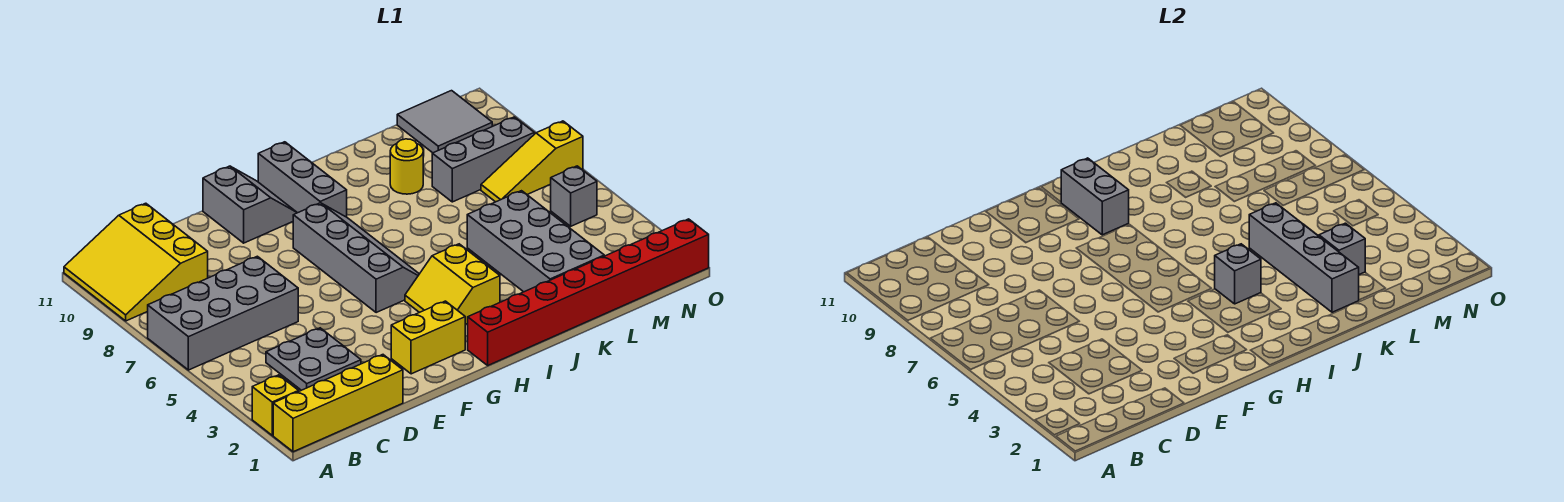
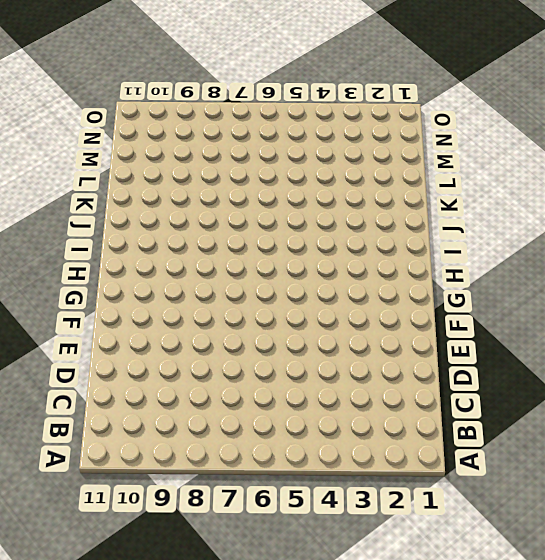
none -> yellow 1x4 brick [273,355,403,452]
none -> yellow 1x1 brick [252,375,299,435]
none -> grey 2x4 brick [148,256,298,370]

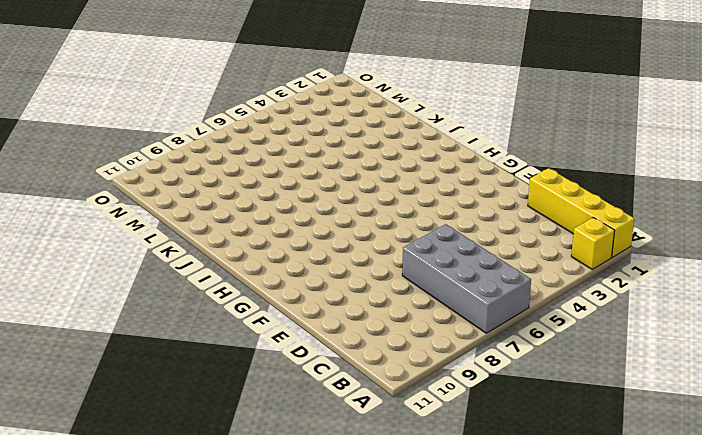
none -> yellow 3x3 slope [64,203,208,321]
none -> grey 2x2 plate [266,328,361,390]
none -> yellow 1x2 brick [391,301,465,374]

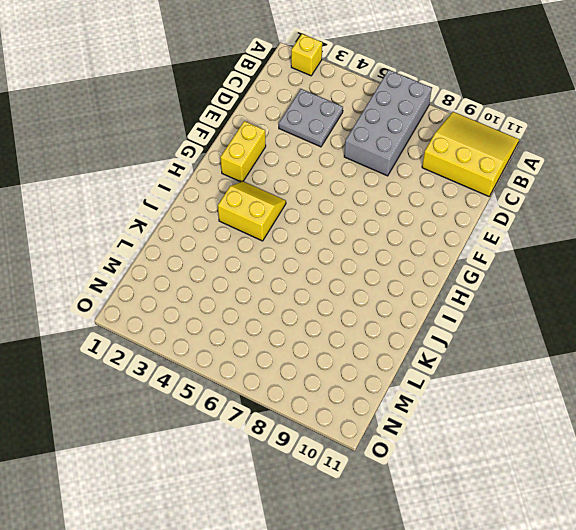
none -> yellow 1x4 brick [273,355,403,452]
none -> grey 2x2 slope [203,166,297,243]
none -> grey 2x4 slope [293,203,419,313]

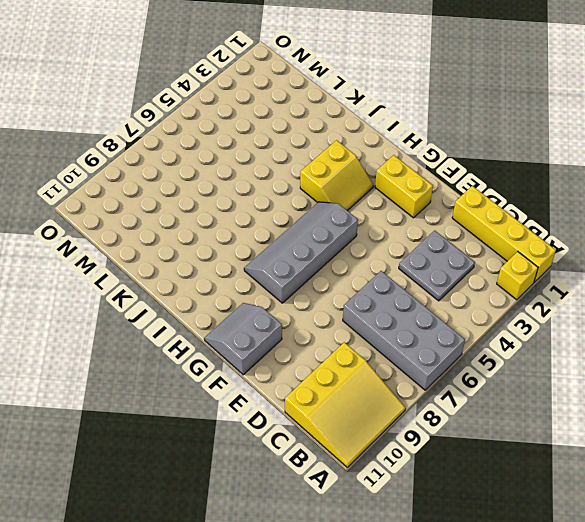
none -> red 1x8 brick [468,219,709,365]
none -> grey 1x3 brick [258,142,347,217]
none -> grey 2x4 brick [467,191,604,292]

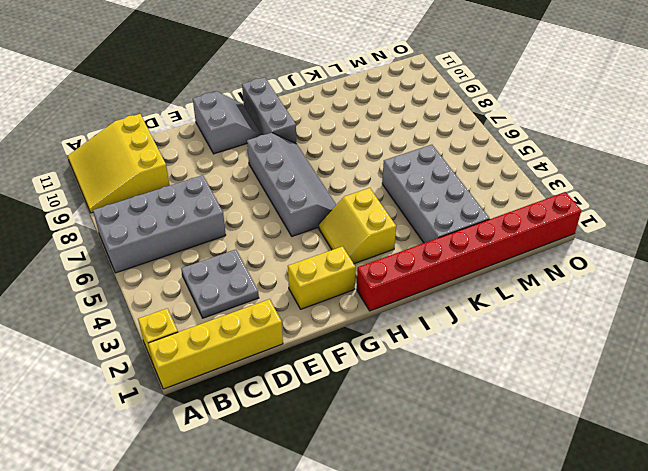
none -> yellow 1x1 round brick [390,139,423,194]
none -> grey 1x3 brick [432,117,534,202]
none -> yellow 1x3 slope [481,121,583,202]

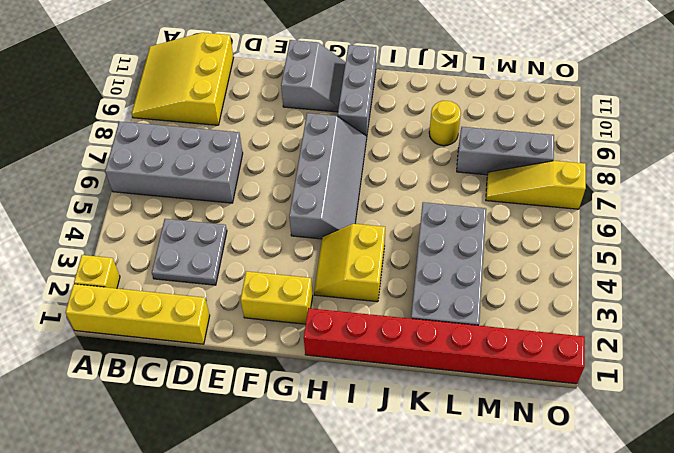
none -> grey 2x2 tile [397,91,492,153]
none -> grey 1x1 brick [551,166,597,226]
none -> grey 1x2 brick [1061,158,1129,235]

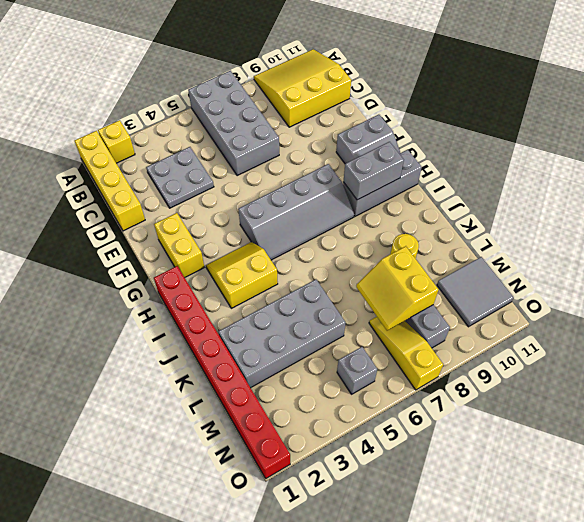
yellow 2x2 slope [356,246,438,331] -> none
none -> grey 1x1 brick [1215,244,1261,304]
none -> grey 1x4 brick [1249,203,1359,312]
none -> grey 1x1 brick [1319,223,1365,274]

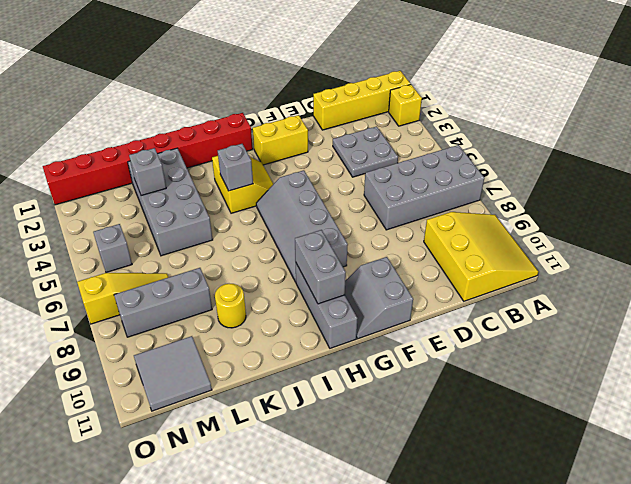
none -> grey 1x4 brick [1249,203,1359,312]

